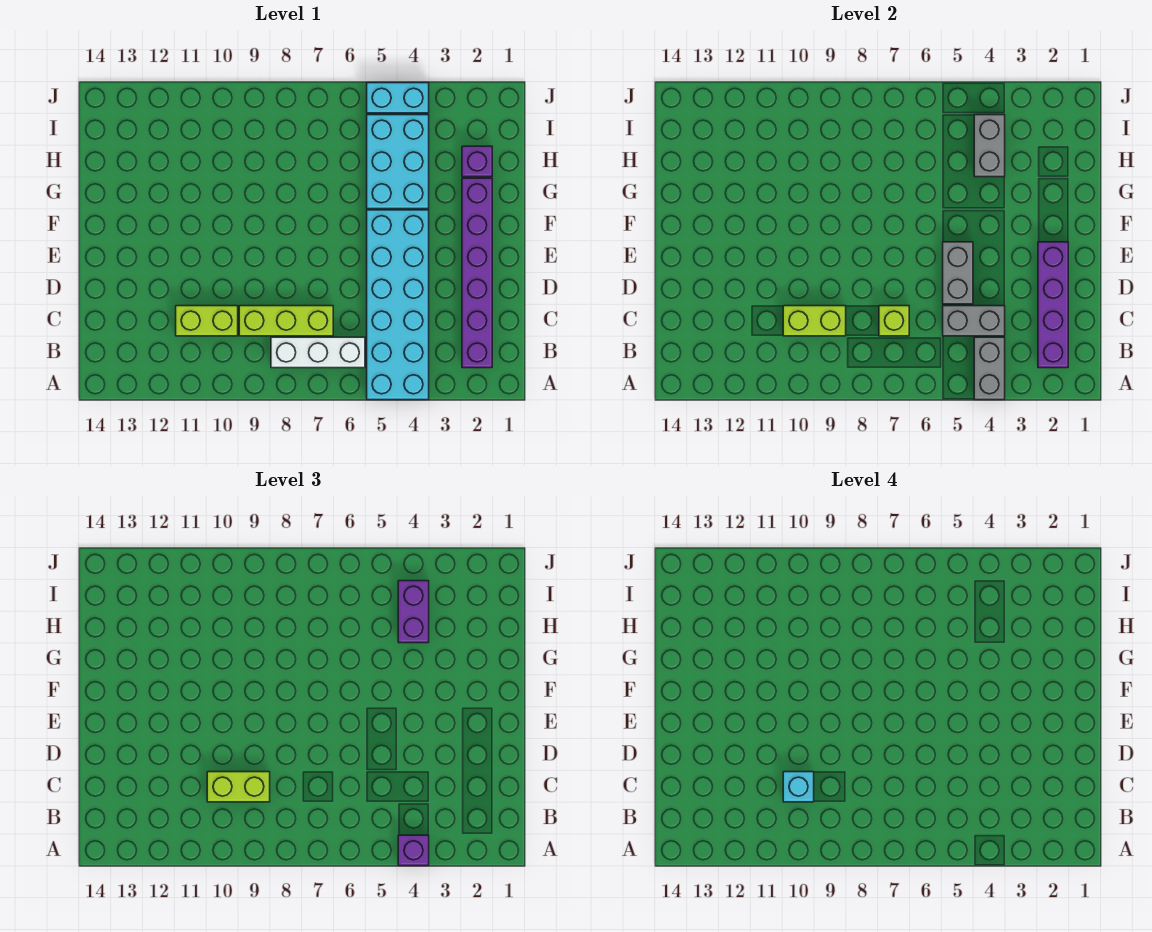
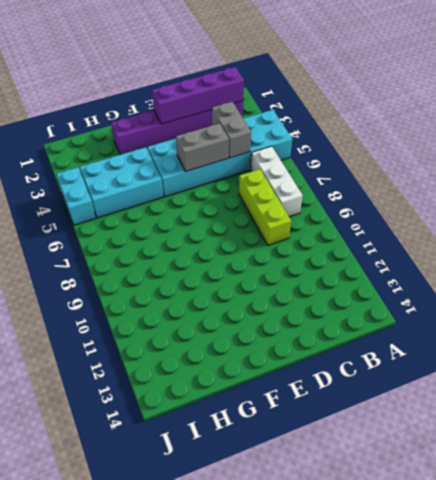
none -> lime 1x2 brick [176,306,238,336]
none -> purple 1x1 brick [462,146,492,177]
none -> grey 1x2 brick [974,337,1005,400]

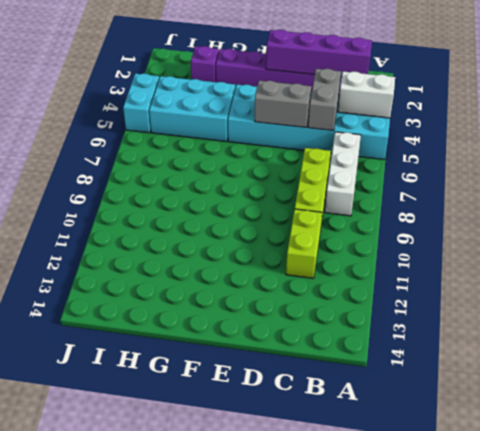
white 1x2 brick [338,72,395,118] -> grey 1x2 brick [974,337,1005,400]
none -> lime 1x1 brick [879,306,909,336]
none -> lime 1x2 brick [783,306,846,336]
none -> grey 1x2 brick [974,115,1005,177]

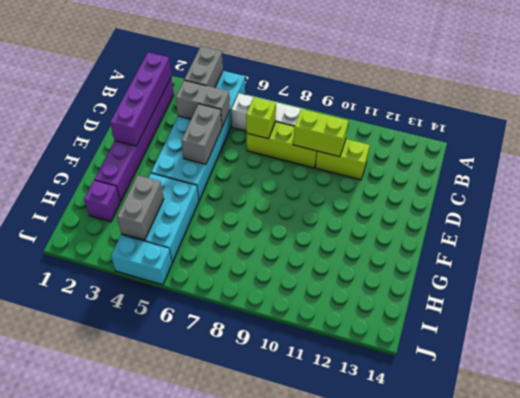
none -> purple 1x1 brick [398,835,429,866]
none -> lime 1x2 brick [207,772,270,802]
none -> purple 1x2 brick [398,581,429,643]

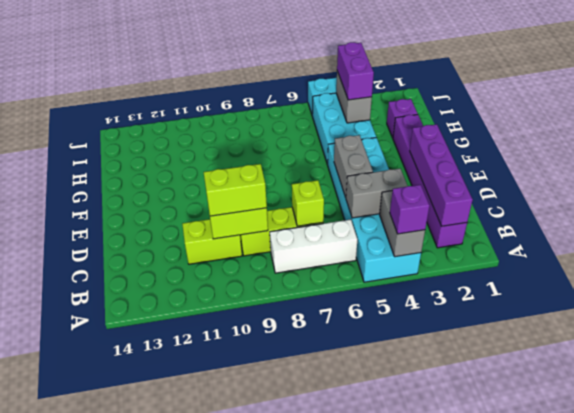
none -> cyan 1x1 brick [783,772,814,802]

